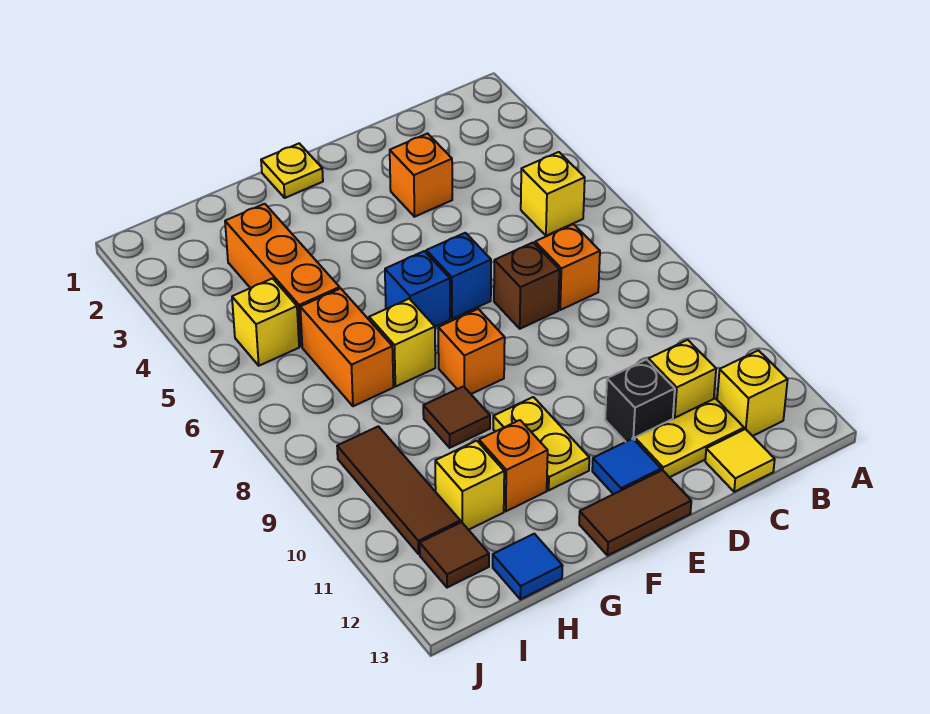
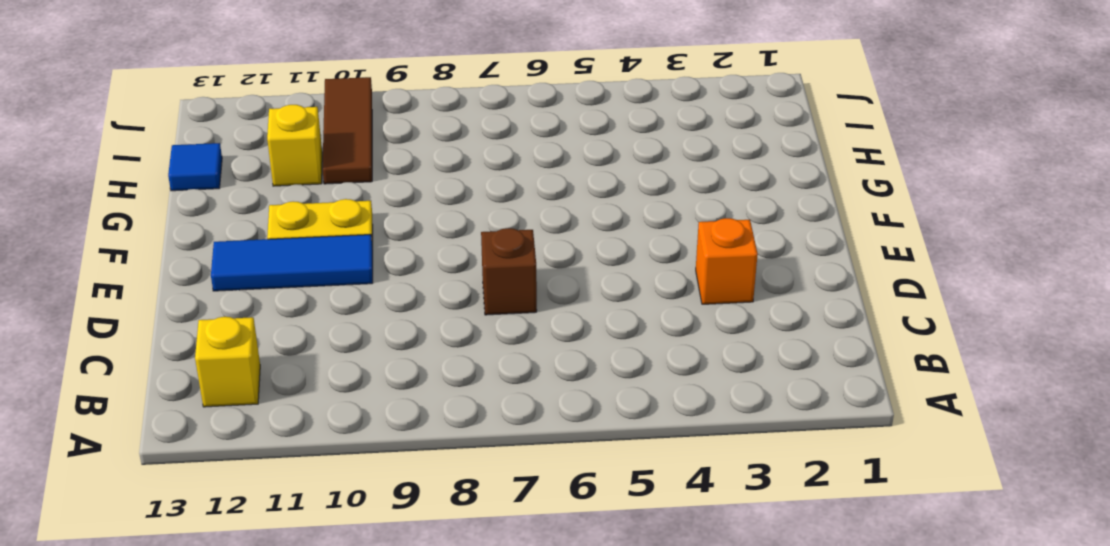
blue 1x3 tile [211,235,373,291] -> blue 1x1 tile [592,439,661,494]
brown 1x3 tile [322,77,372,184] -> brown 1x3 tile turned to [337,426,460,554]
none -> yellow 1x1 brick [521,152,585,236]
none -> orange 1x1 brick [535,224,600,310]
none -> yellow 1x1 brick [648,340,716,419]

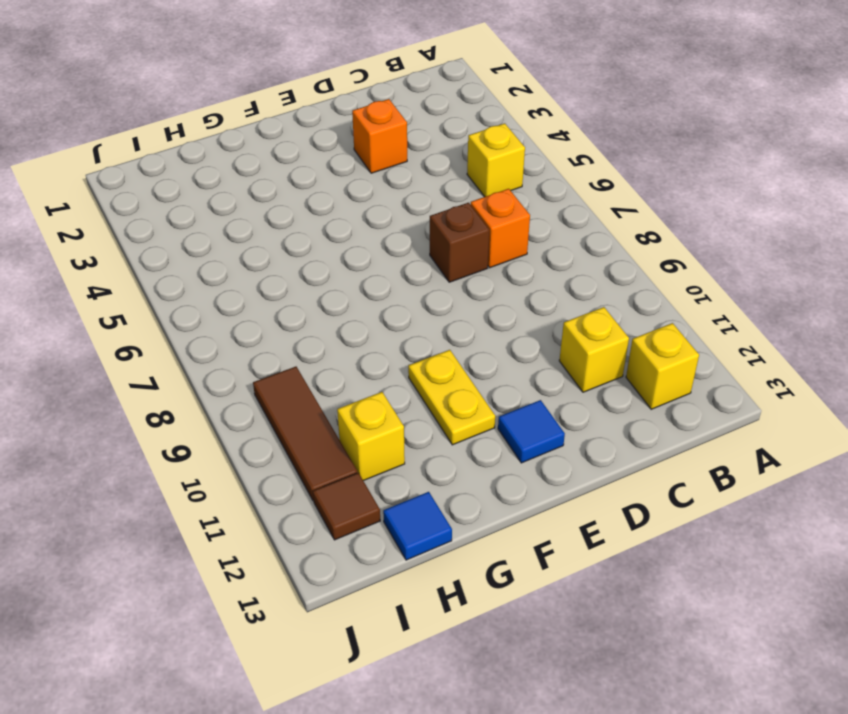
none -> yellow 1x2 plate [635,398,744,477]
none -> yellow 1x1 tile [705,429,775,492]
none -> black 1x1 brick [605,360,675,442]

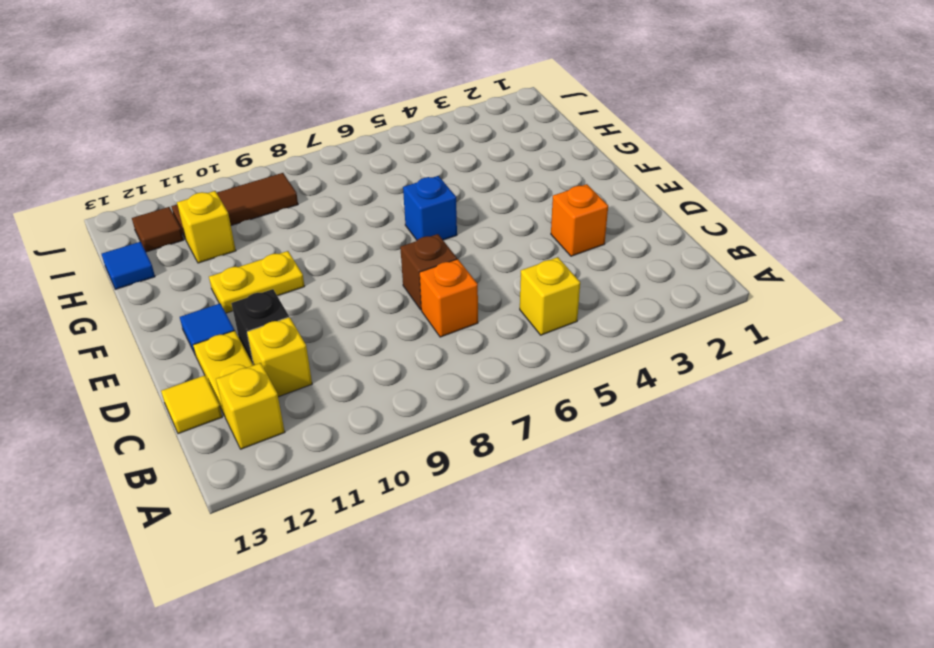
none -> blue 1x1 brick [426,233,491,319]
none -> brown 1x2 tile [579,470,691,556]
none -> yellow 1x1 plate [261,143,323,198]

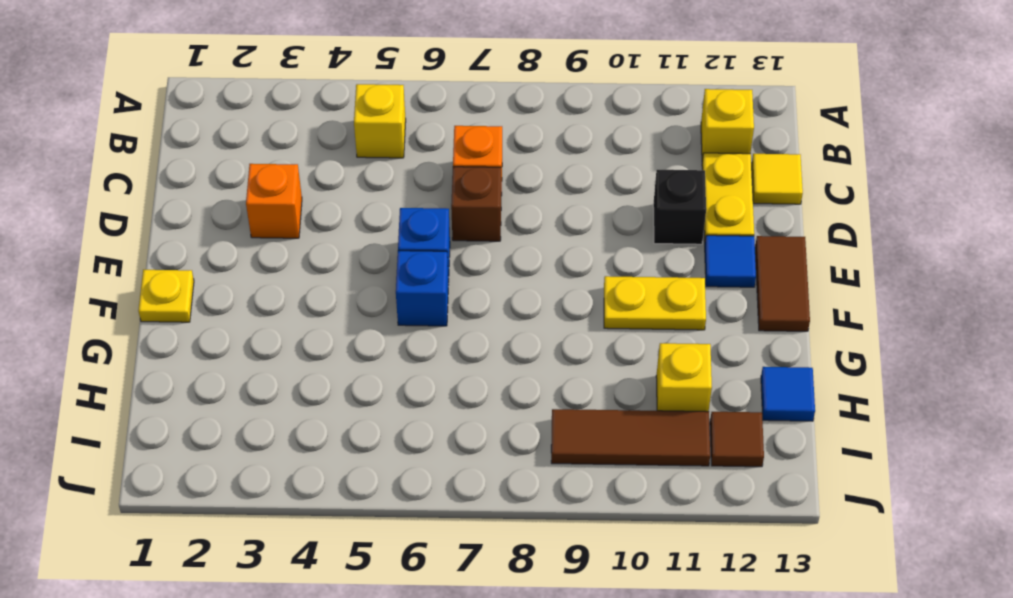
none -> yellow 1x1 brick [648,340,716,419]
none -> orange 1x1 brick [438,309,505,394]
none -> yellow 1x1 brick [369,299,435,387]

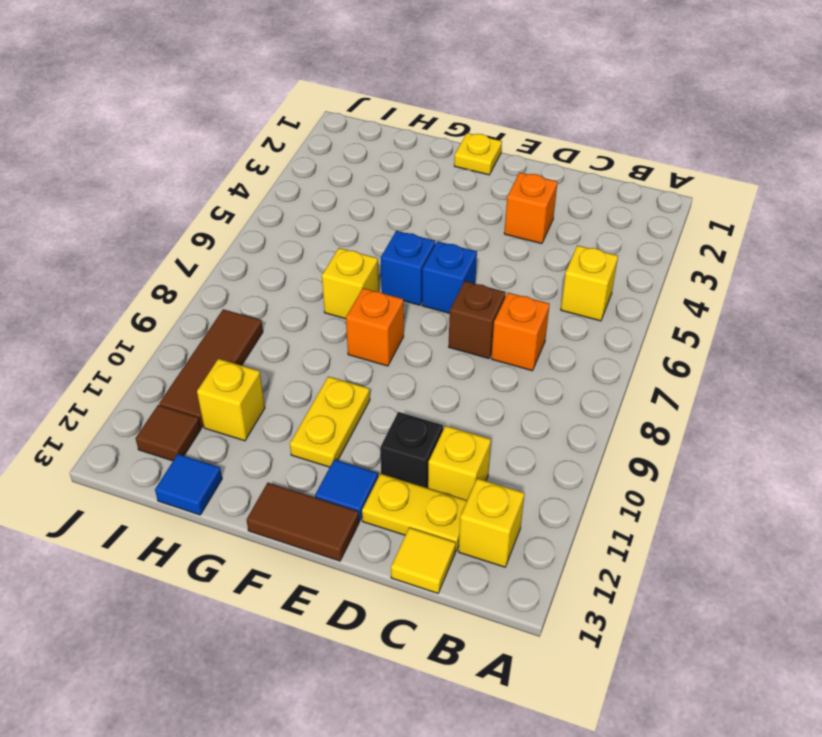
none -> brown 1x1 tile [423,386,490,448]
none -> orange 1x1 brick [479,420,548,511]
none -> orange 1x3 brick [225,204,340,347]

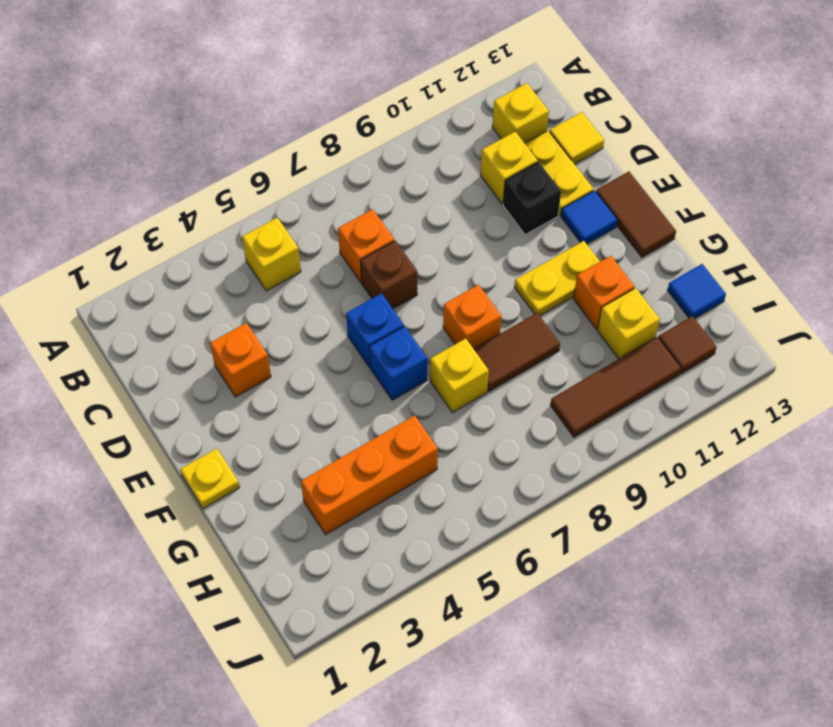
brown 1x2 tile [474,313,560,391] -> brown 1x1 tile [423,386,490,448]
none -> orange 1x2 brick [300,289,393,406]
none -> yellow 1x1 brick [232,278,299,366]

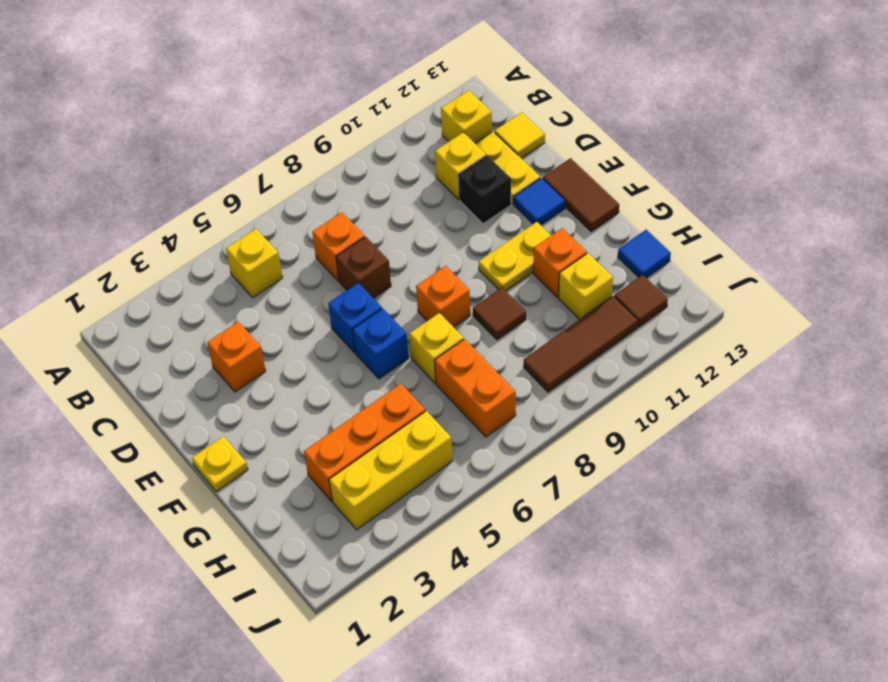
orange 1x2 brick [435,339,516,437] -> orange 1x2 brick turned to [300,289,393,406]
yellow 1x3 brick [329,411,453,530] -> yellow 1x1 brick [232,278,299,366]

